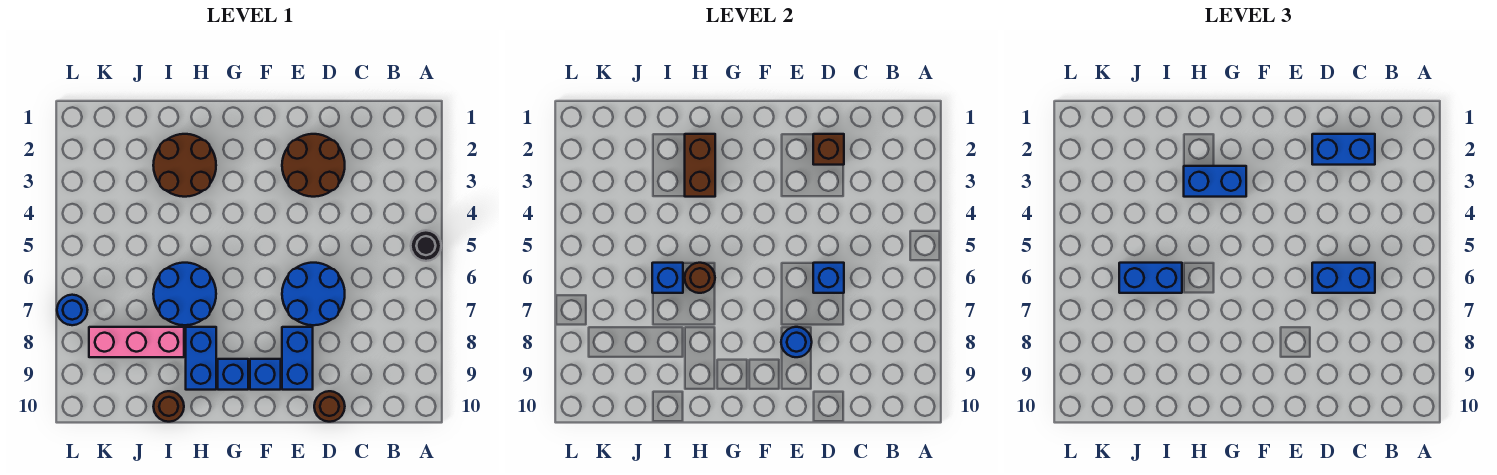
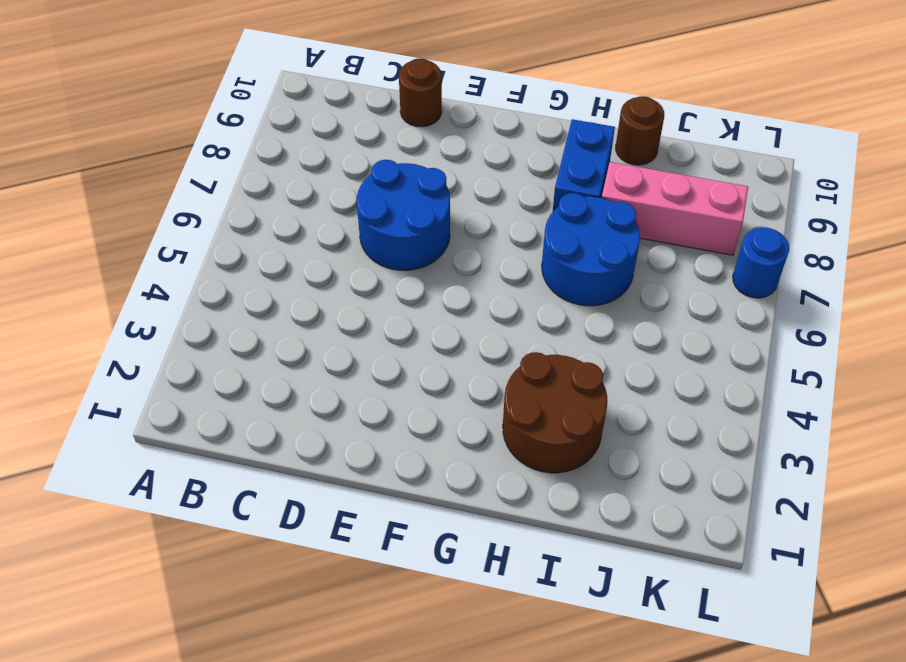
none -> black 1x1 round brick [411,230,441,261]
none -> brown 2x2 round brick [282,134,345,197]
none -> blue 1x2 brick [282,327,313,390]

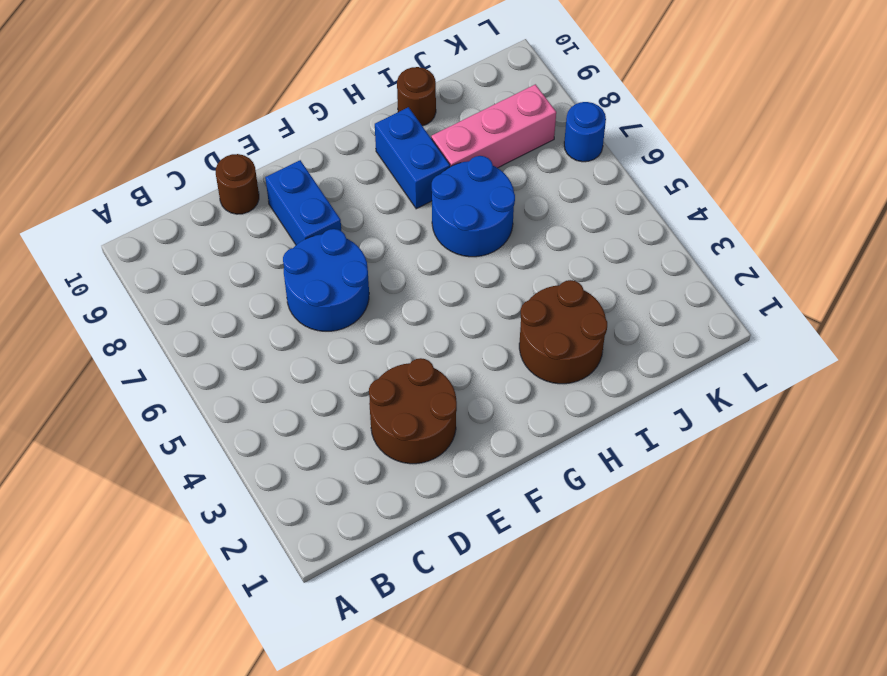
none -> black 1x1 round brick [411,230,441,261]
none -> blue 1x1 brick [250,359,281,390]
none -> blue 1x1 brick [218,359,248,390]

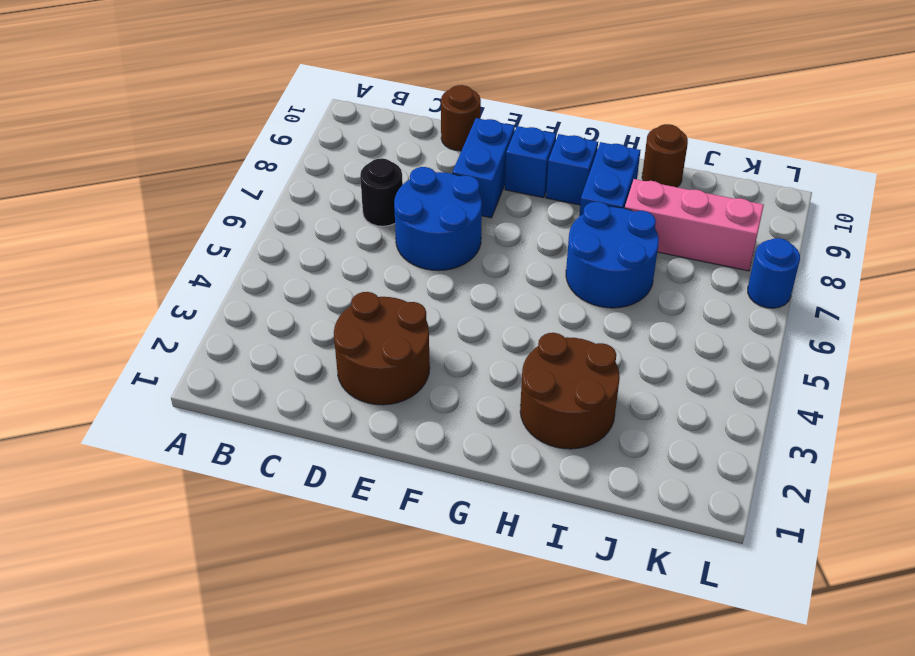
black 1x1 round brick [360,158,403,226] -> black 1x1 round brick moved to [411,230,441,261]
none -> brown 1x1 brick [813,134,844,165]
none -> blue 1x1 brick [813,263,844,293]
none -> blue 1x1 round brick [781,327,812,357]

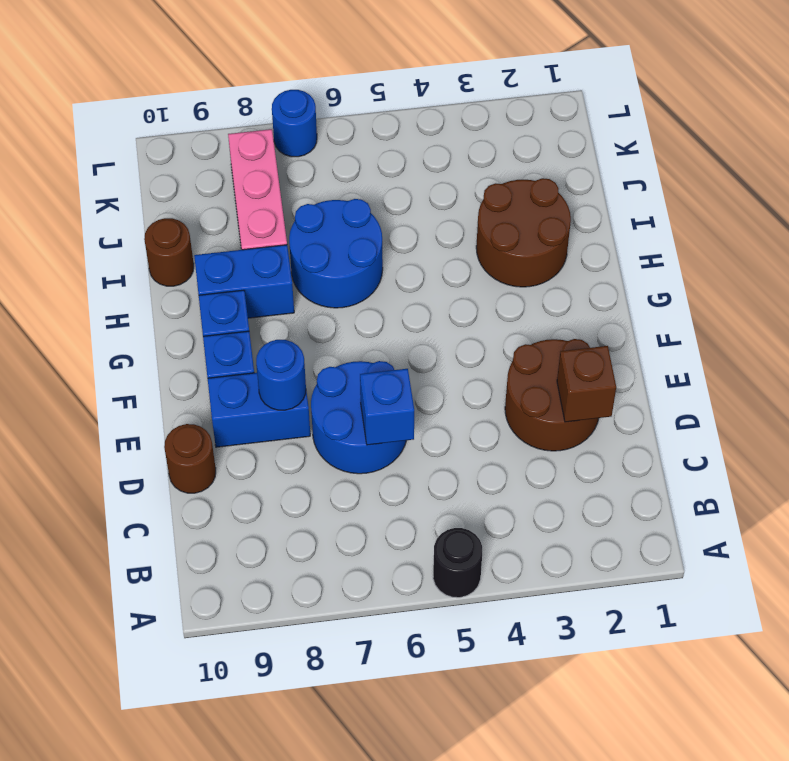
none -> brown 1x2 brick [685,134,715,197]
none -> brown 1x1 round brick [685,263,715,293]
none -> blue 1x1 brick [652,263,683,293]

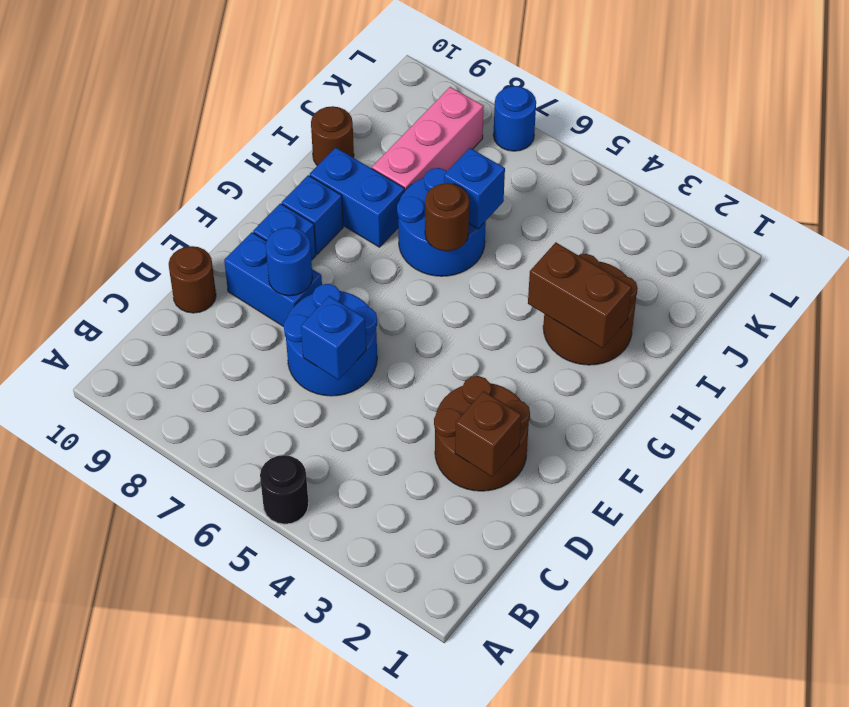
none -> blue 1x2 brick [1312,134,1375,165]
none -> blue 1x2 brick [1312,263,1375,293]
none -> blue 1x2 brick [1184,166,1246,197]

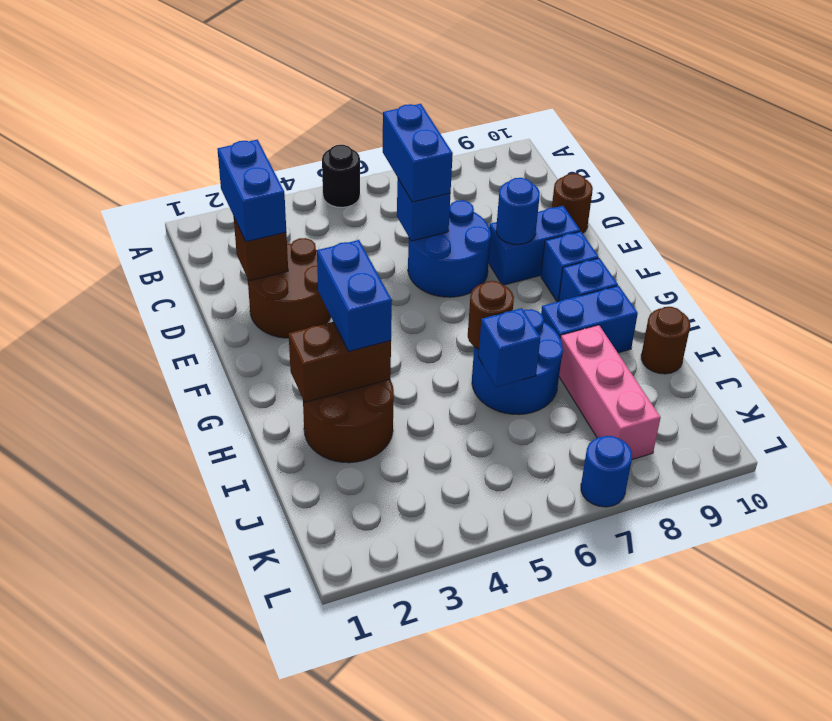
none -> blue 1x2 brick [1119,263,1182,293]

